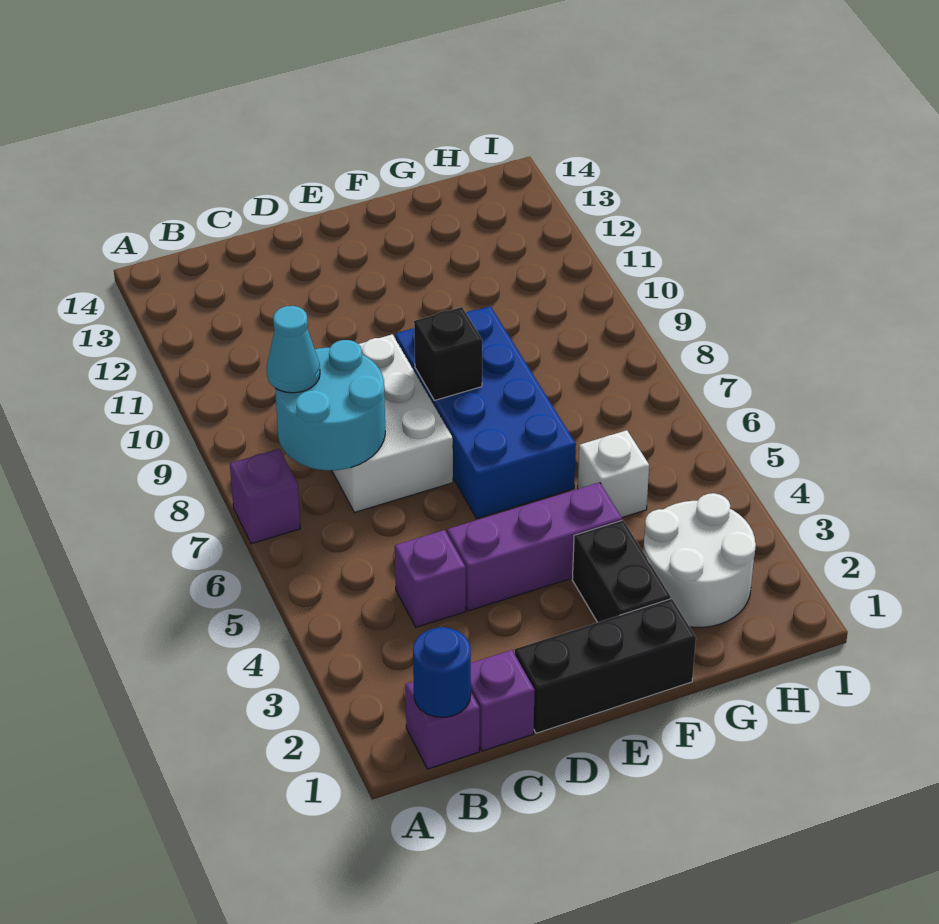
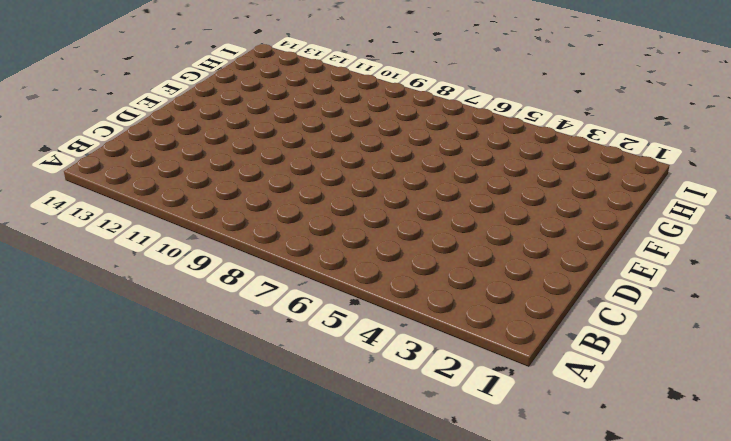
none -> purple 1x1 brick [230,449,300,544]
none -> purple 1x1 brick [405,681,480,769]
none -> purple 1x1 brick [471,650,535,751]

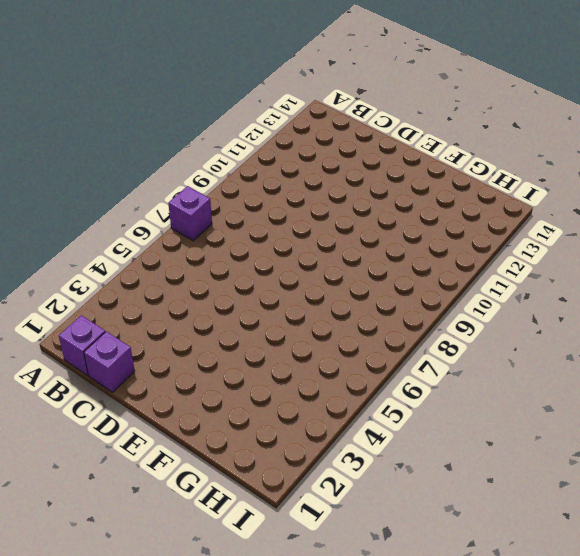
none -> purple 1x1 brick [395,530,466,627]
none -> white 2x3 brick [332,334,453,512]
none -> black 1x3 brick [515,599,696,733]

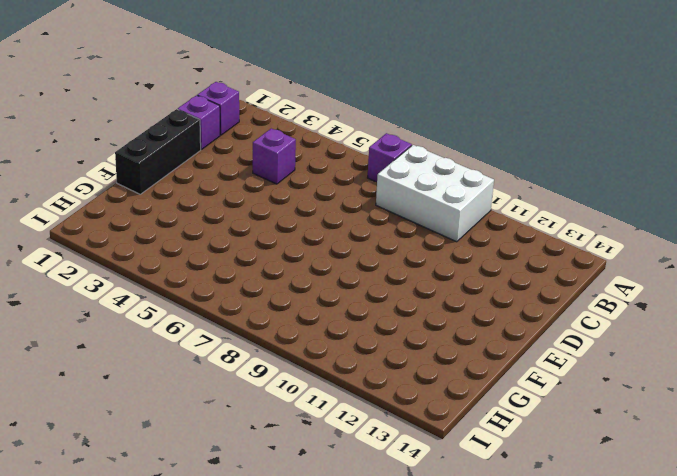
white 2x3 brick [376,145,494,242] -> white 2x3 brick moved to [332,334,453,512]
none -> purple 1x3 brick [447,482,622,611]
none -> blue 2x4 brick [395,306,576,518]
none -> black 1x2 brick [572,520,671,622]

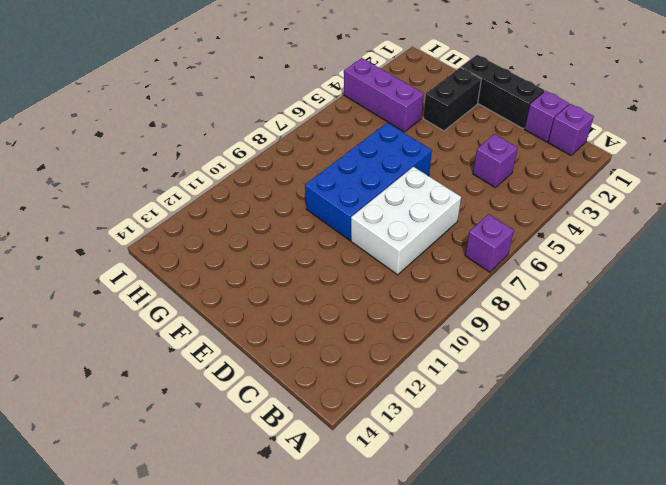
purple 1x3 brick [344,58,424,132] -> purple 1x3 brick moved to [447,482,622,611]
none -> white 2x2 round brick [643,493,756,627]
none -> white 1x1 brick [578,430,649,517]
none -> blue 1x1 round brick [413,627,471,717]

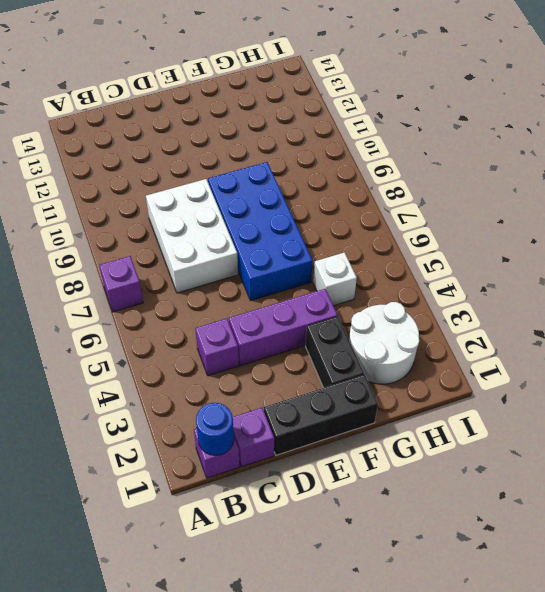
none -> cyan 2x2 round brick [275,340,385,470]
none -> black 1x1 brick [414,307,482,400]
none -> cyan 1x1 cone [267,306,320,393]

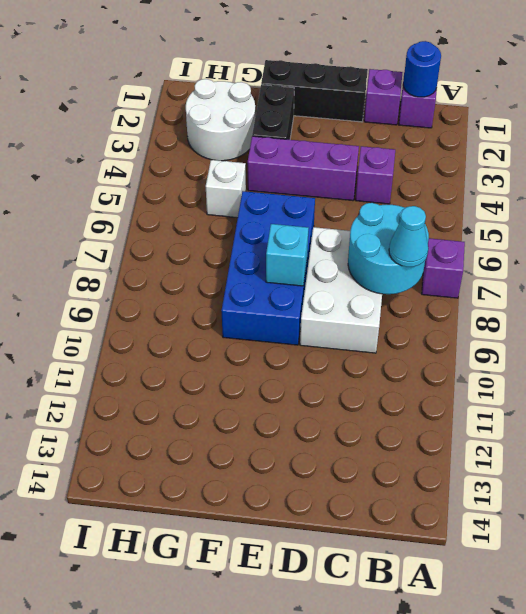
cyan 1x1 brick [266,224,309,286] -> black 1x1 brick [414,307,482,400]

